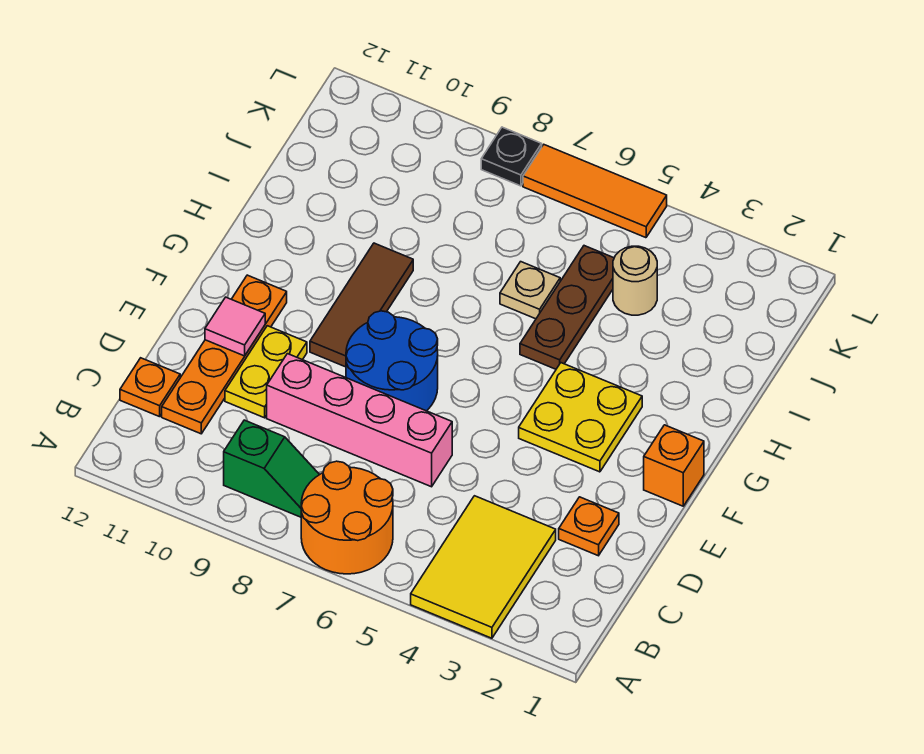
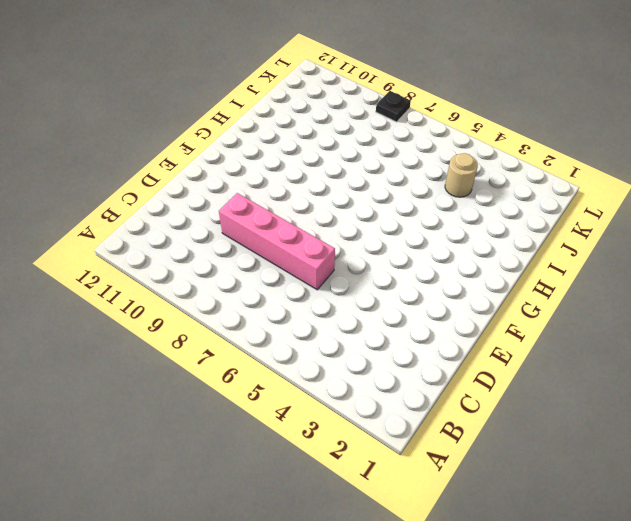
none -> yellow 2x3 tile [411,496,556,638]
none -> orange 2x2 round brick [301,461,393,574]
none -> green 1x2 slope [224,420,319,517]

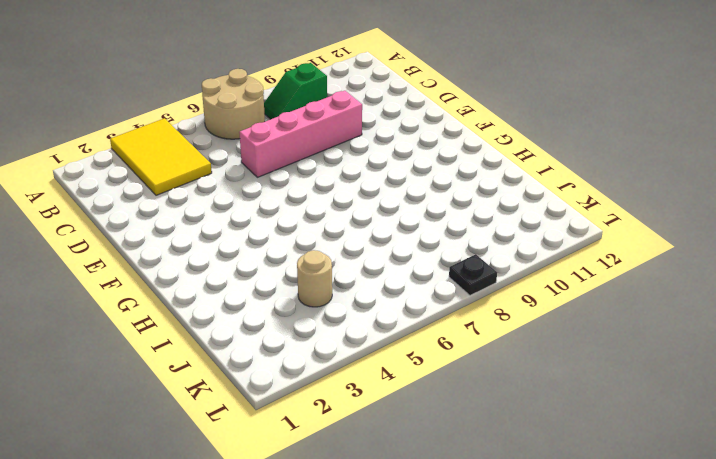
tan 2x2 round brick [202,69,265,139] -> orange 2x2 round brick [301,461,393,574]
none -> orange 1x4 plate [162,275,287,434]
none -> orange 1x1 plate [120,358,180,417]
none -> orange 1x1 plate [559,497,619,556]

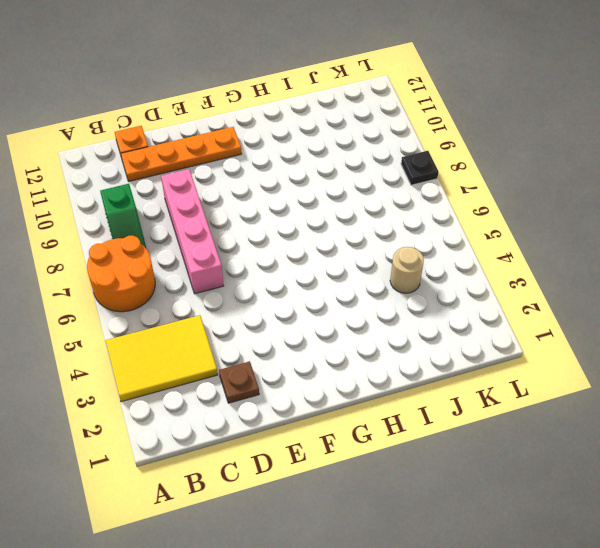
brown 1x1 plate [219,361,259,403] -> orange 1x1 plate [559,497,619,556]
none -> yellow 1x2 plate [225,326,307,418]
none -> blue 2x2 round brick [346,311,438,411]
none -> orange 1x1 brick [644,425,704,506]

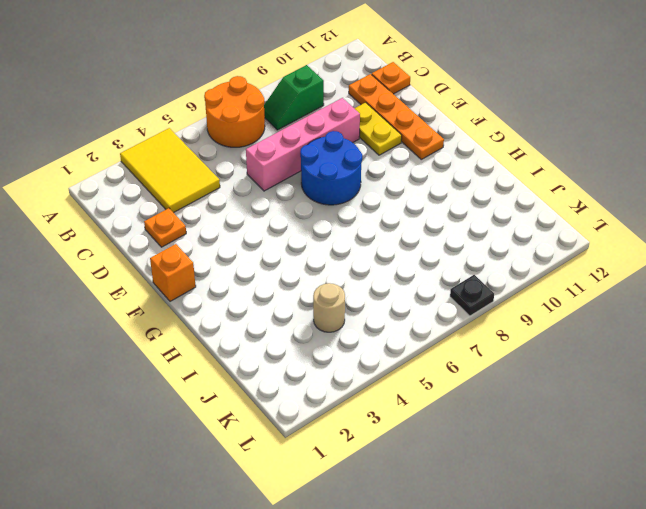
none -> yellow 2x2 plate [519,363,642,472]
none -> brown 1x3 tile [310,243,413,367]
none -> brown 1x3 plate [520,246,614,369]

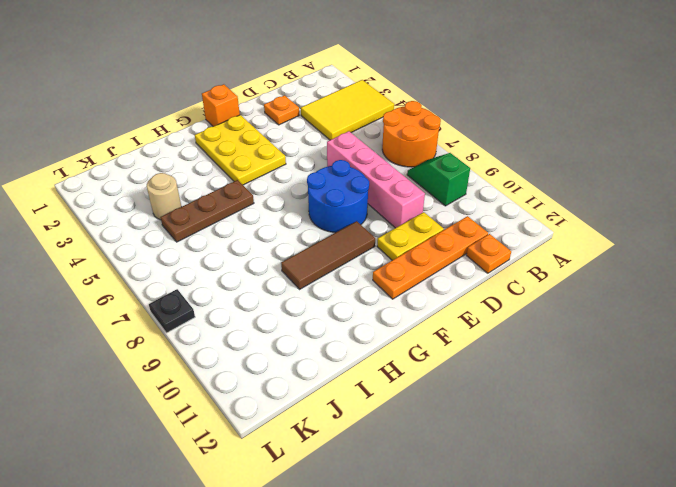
yellow 2x3 plate [195,115,286,185] -> yellow 2x2 plate [519,363,642,472]
none -> tan 1x1 plate [500,262,560,319]
none -> orange 1x3 tile [523,145,667,238]
none -> pink 1x1 tile [205,297,265,356]

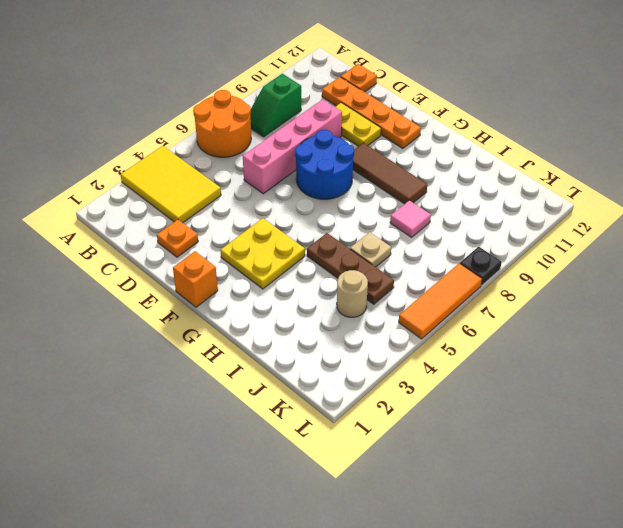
pink 1x1 tile [390,200,431,237] -> pink 1x1 tile moved to [205,297,265,356]

